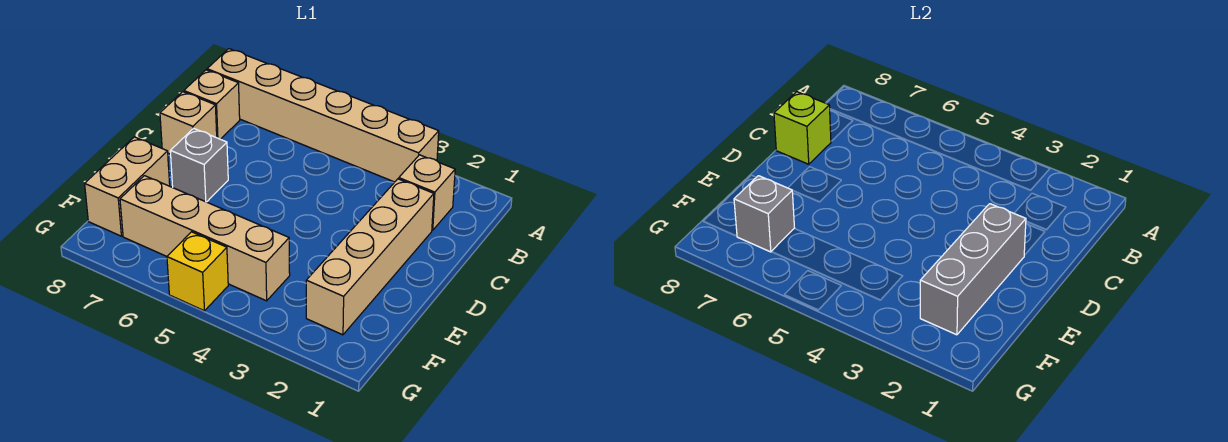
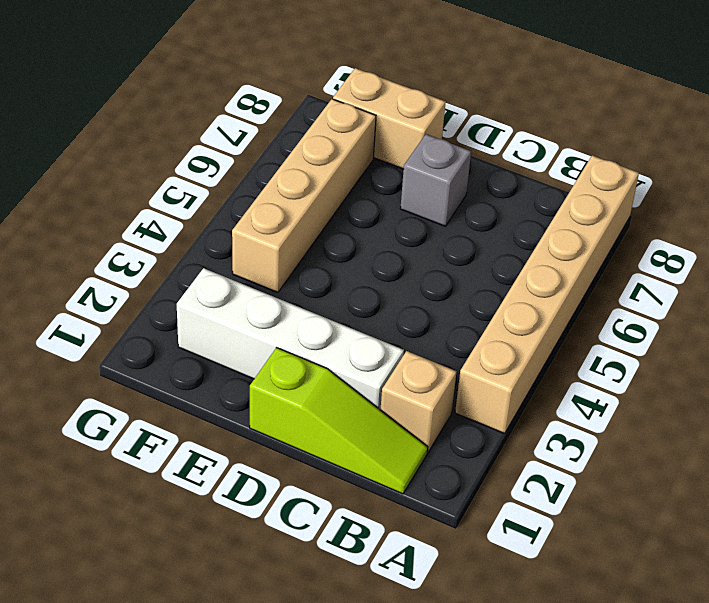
lime 1x3 slope [250,348,428,494] -> none
white 1x4 brick [177,268,404,409] -> tan 1x4 brick [306,179,434,335]
none -> tan 1x1 brick [184,70,240,139]
none -> tan 1x1 brick [160,92,217,154]
none -> yellow 1x1 brick [167,232,228,311]

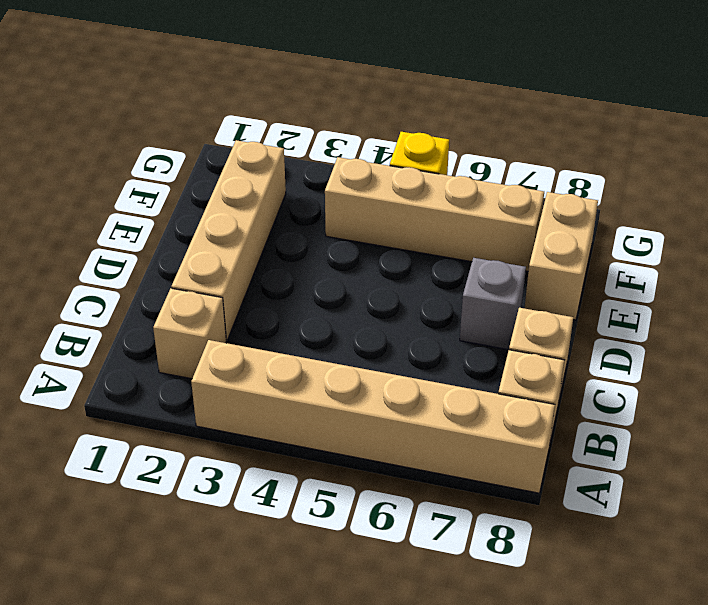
none -> lime 1x1 brick [774,92,831,164]
none -> grey 1x3 brick [920,204,1026,335]
none -> grey 1x1 brick [734,176,794,252]

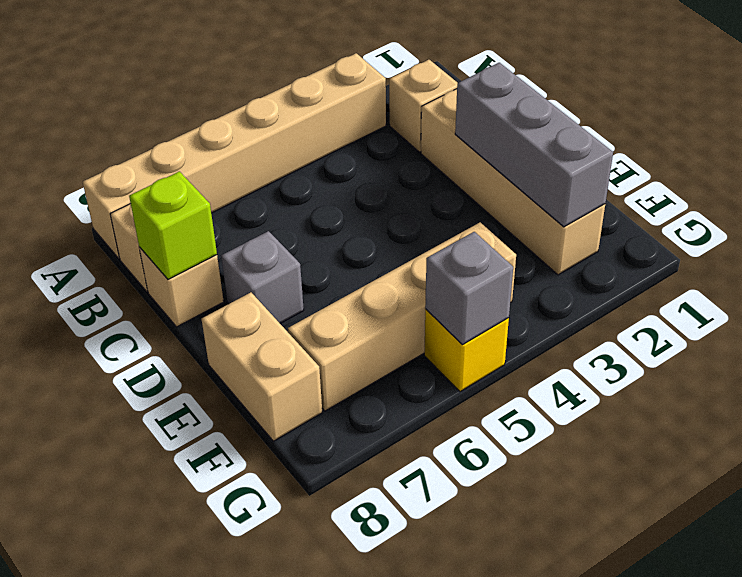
grey 1x1 brick [425,232,513,345] -> grey 1x1 brick moved to [734,176,794,252]

